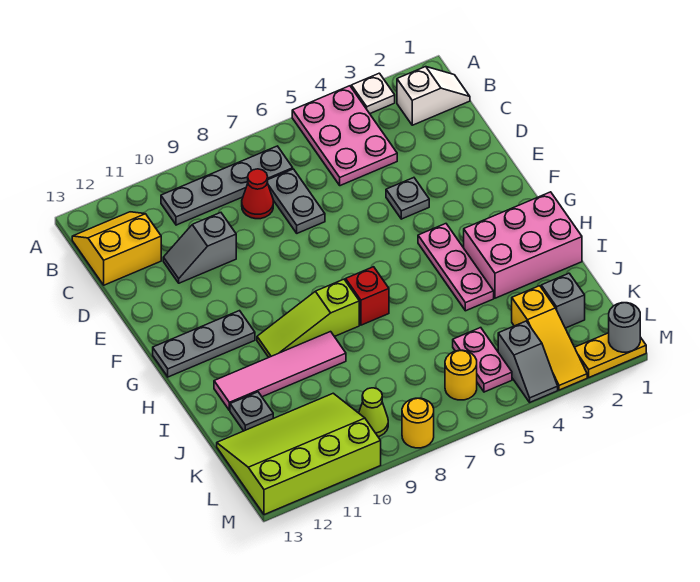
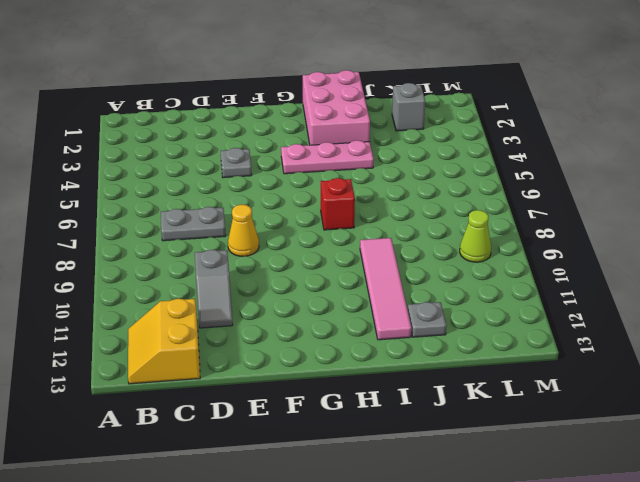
yellow 1x1 cone [228,205,259,256] -> none
none -> white 1x1 plate [351,73,395,114]
none -> pink 2x3 plate [292,86,397,186]
none -> white 1x2 slope [397,67,470,125]

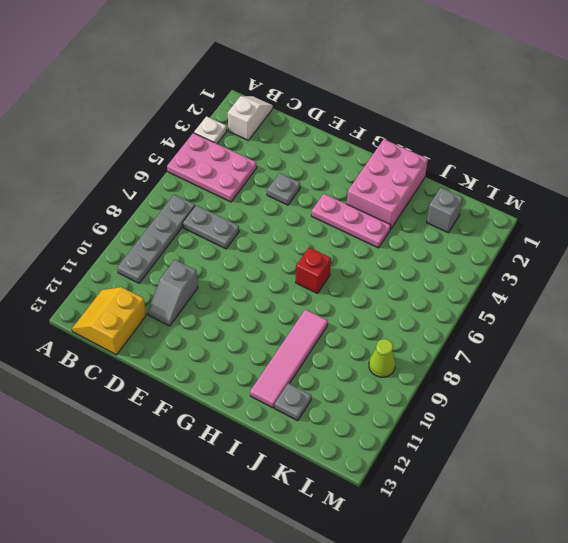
none -> red 1x1 cone [242,169,273,219]
none -> grey 1x3 plate [153,311,255,377]
none -> lime 1x3 slope [257,279,359,357]

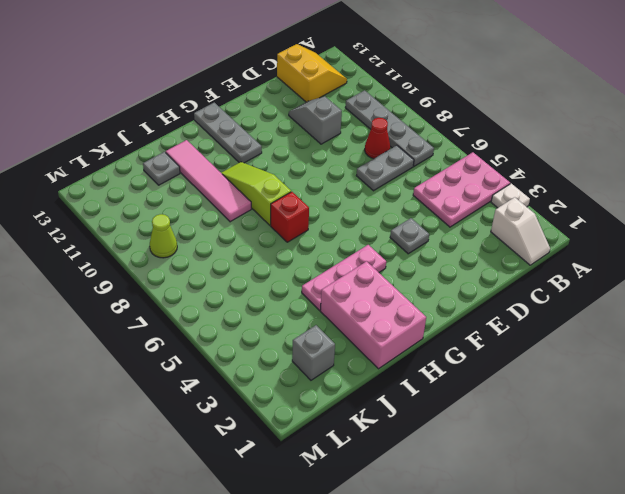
none -> yellow 1x3 slope [512,286,587,390]
none -> pink 1x2 plate [453,328,512,392]
none -> lime 3x4 slope [217,393,381,515]

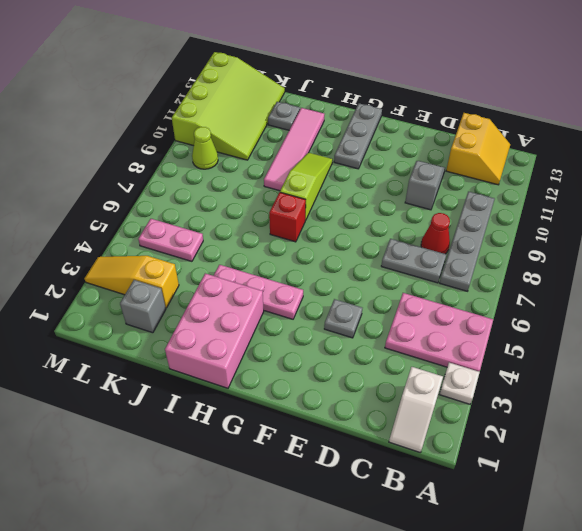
none -> grey 1x2 slope [498,321,558,402]
none -> yellow 1x1 round brick [445,350,477,400]
none -> yellow 1x2 plate [575,333,646,377]

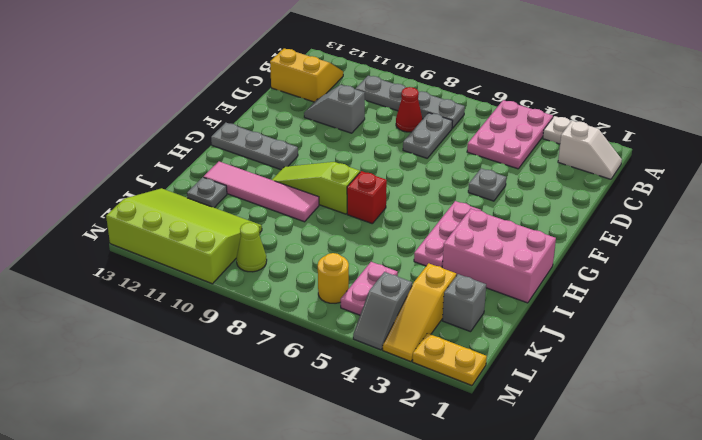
none -> yellow 1x1 round brick [402,398,434,448]
none -> grey 1x1 round brick [609,303,640,352]

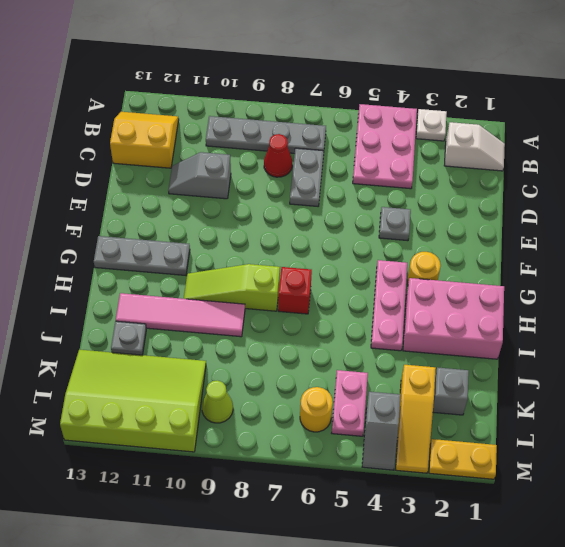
yellow 1x1 round brick [407,252,441,284] -> yellow 1x1 round brick moved to [402,398,434,448]
none -> grey 1x1 round brick [609,303,640,352]

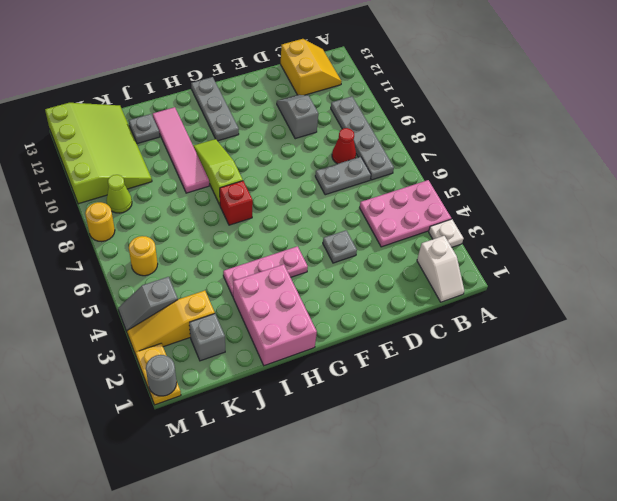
none -> pink 1x2 plate [453,328,512,392]

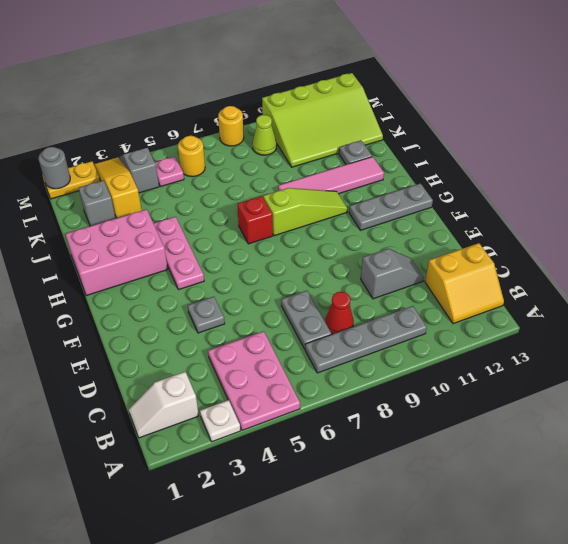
pink 1x1 plate [155,157,184,187] -> pink 1x2 plate [453,328,512,392]

